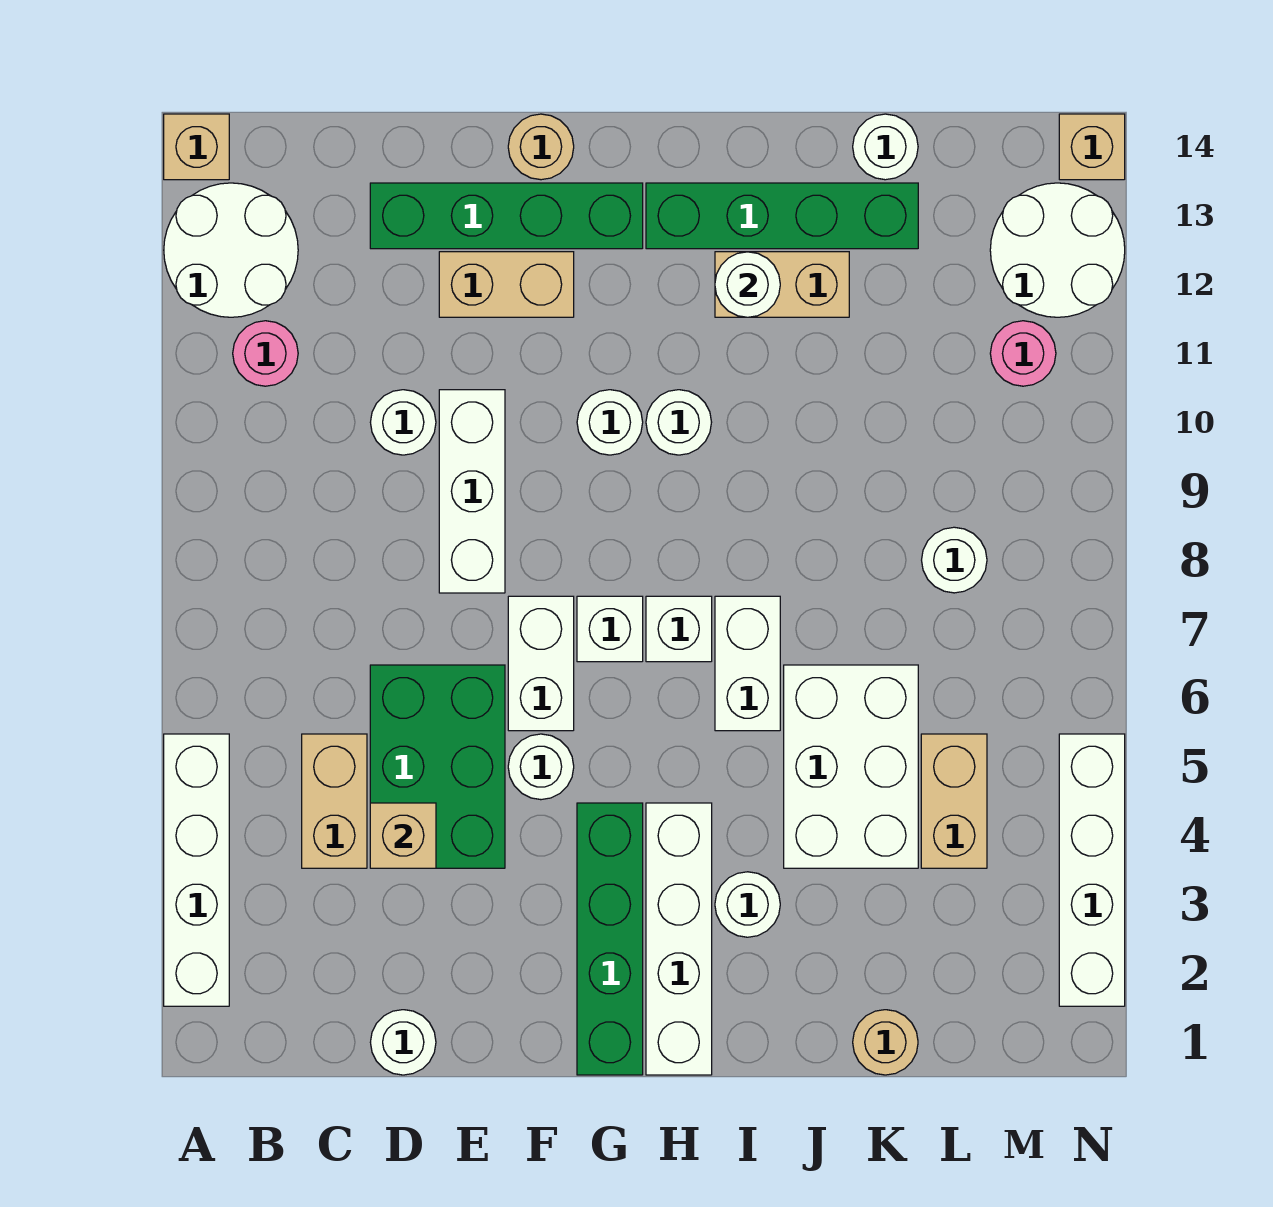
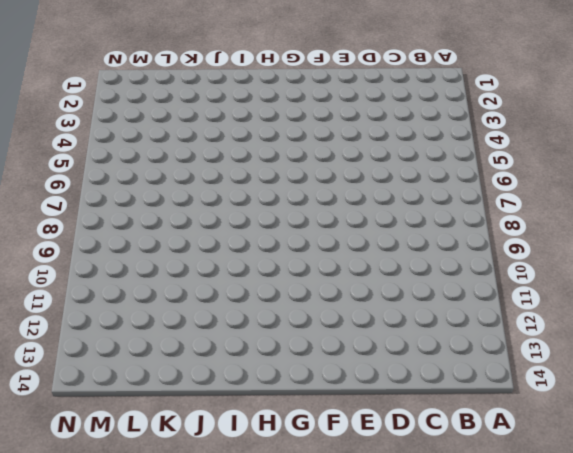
none -> white 1x4 brick [164,734,229,1006]
none -> white 2x2 round brick [164,183,298,317]
none -> tan 1x1 brick [164,114,229,180]
none -> pink 1x1 round brick [233,321,298,386]

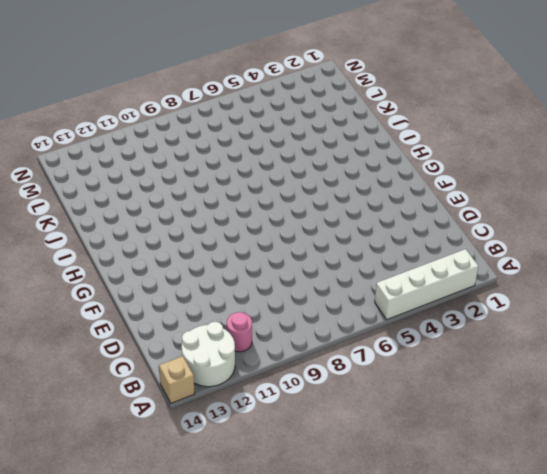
none -> tan 1x2 brick [302,734,367,868]
none -> white 1x1 round brick [370,1010,436,1075]
none -> green 2x3 brick [370,665,505,868]
none -> white 1x1 round brick [370,390,436,455]

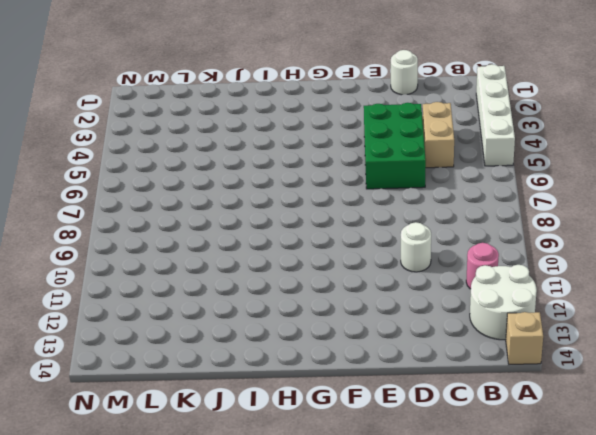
none -> green 1x4 brick [370,183,643,249]
none -> white 1x3 brick [439,390,505,593]
none -> tan 1x2 brick [439,252,574,317]
none -> white 1x1 round brick [508,734,574,800]

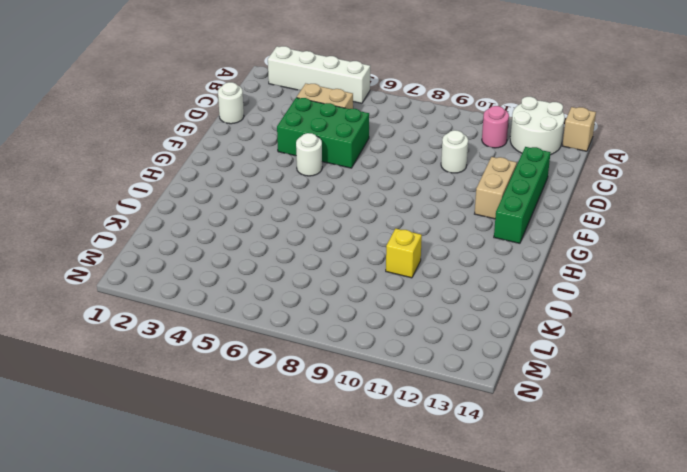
yellow 1x1 brick [386,228,422,278] -> none
none -> white 1x3 brick [439,390,505,593]
none -> white 1x2 brick [508,596,574,731]
none -> tan 1x1 round brick [508,114,574,180]
none -> green 1x4 brick [577,803,643,1075]

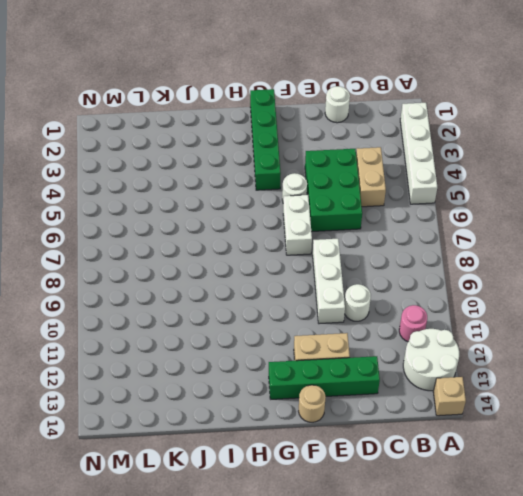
none -> white 1x1 brick [577,596,643,662]
none -> white 1x1 round brick [577,390,643,455]
none -> white 1x4 brick [646,803,712,1075]
none -> white 1x1 brick [646,596,712,662]

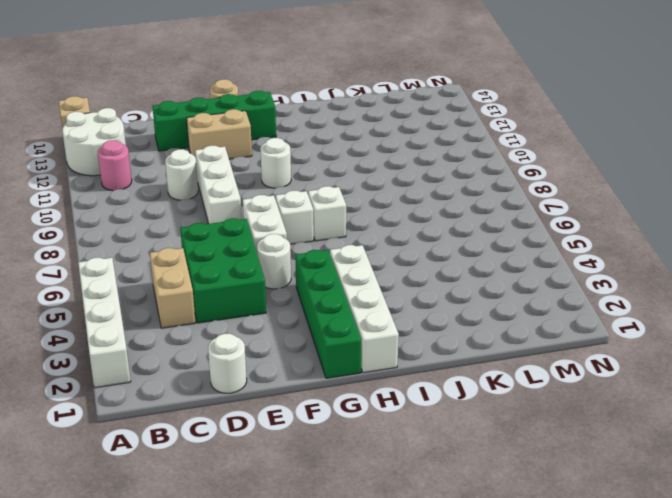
none -> white 1x1 round brick [646,390,712,455]
none -> green 1x4 brick [646,183,918,249]
none -> white 1x1 round brick [715,872,780,937]
none -> white 1x2 brick [715,596,780,731]

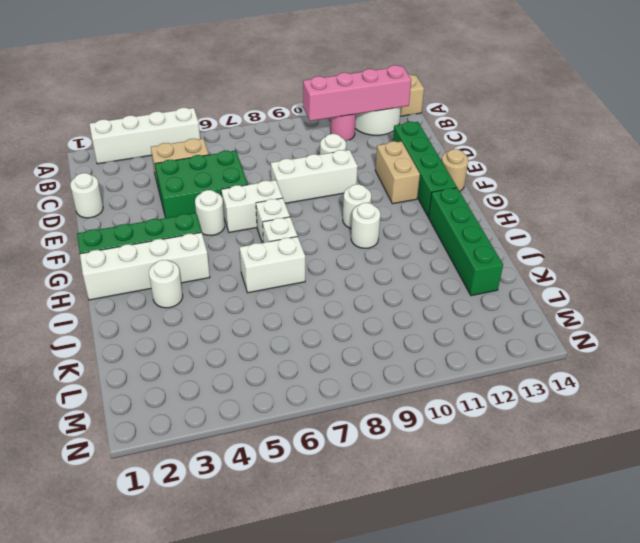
pink 1x4 brick [303,65,411,121] -> none
none -> tan 1x2 brick [715,252,849,317]
none -> white 2x3 brick [784,665,918,868]
none -> tan 1x1 round brick [853,1010,918,1075]
none -> white 1x1 round brick [853,114,918,180]

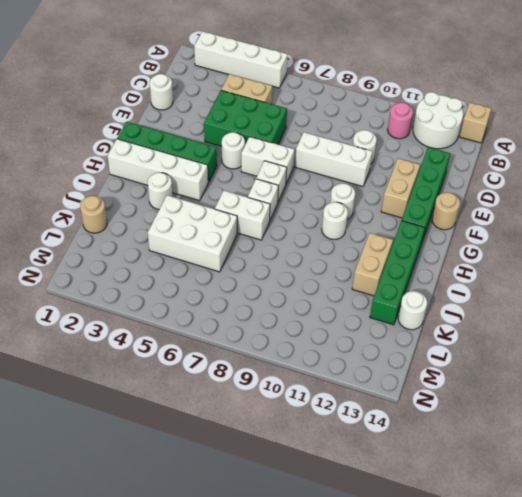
none -> tan 1x2 brick [921,734,987,868]
none -> white 1x1 round brick [922,527,987,593]
none -> pink 1x1 round brick [990,321,1056,386]
none -> white 2x2 round brick [990,183,1125,317]

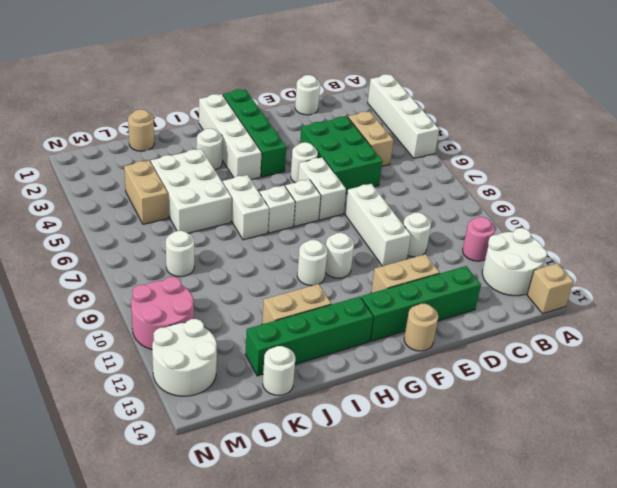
pink 2x2 round brick [131,277,194,349] -> pink 1x1 round brick [990,321,1056,386]
none -> white 1x4 brick [1059,734,1125,1006]
none -> tan 1x1 brick [1059,114,1125,180]
none -> tan 1x1 brick [370,803,436,868]
none -> white 1x1 round brick [715,252,780,317]

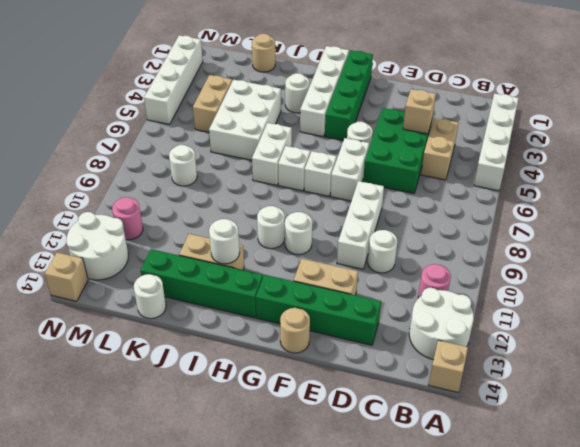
none -> white 1x1 round brick [370,1010,436,1075]

